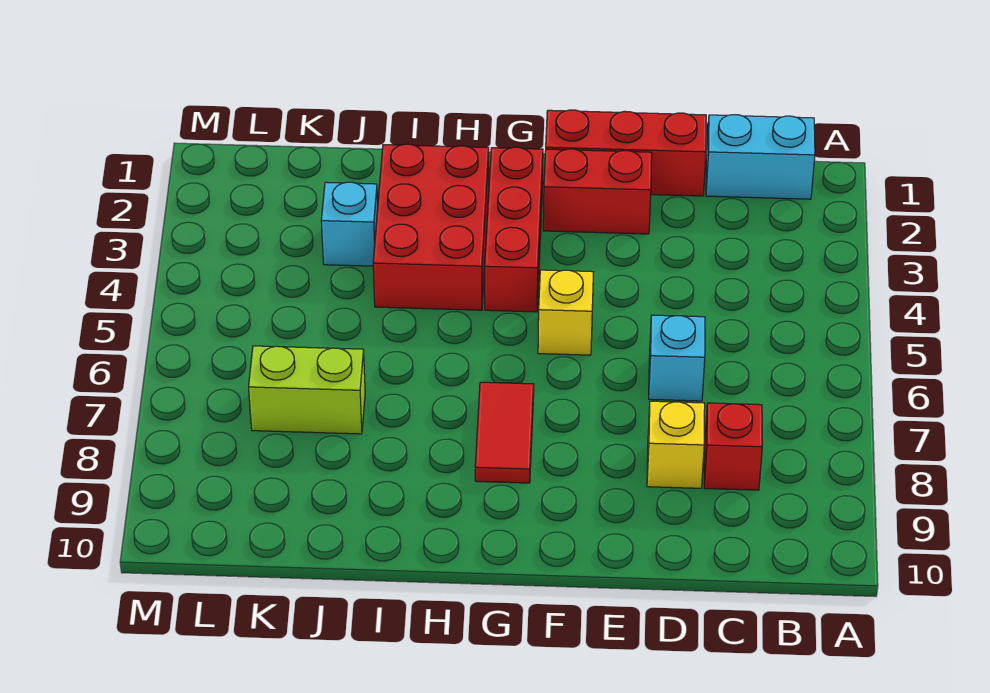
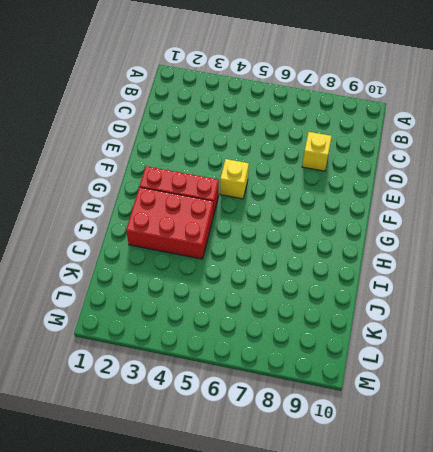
none -> cyan 1x2 brick [706,115,815,199]
none -> red 1x1 brick [704,403,762,490]
none -> red 1x3 brick [546,110,706,196]

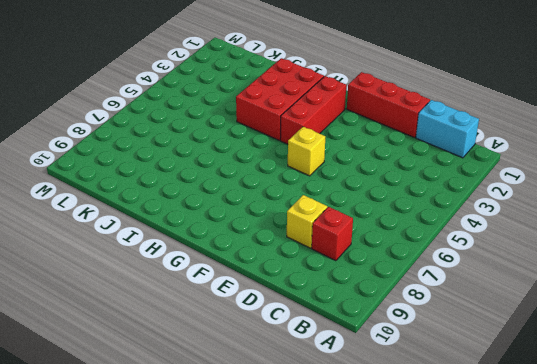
none -> cyan 1x1 brick [649,315,705,401]
none -> red 1x2 brick [543,149,652,234]
none -> red 1x2 tile [475,382,534,483]

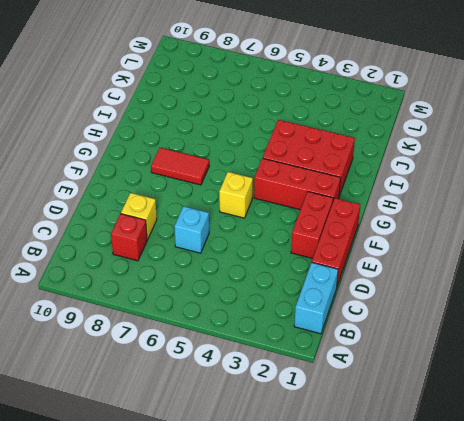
none -> cyan 1x1 brick [321,182,378,266]
none -> lime 1x2 brick [249,346,365,434]

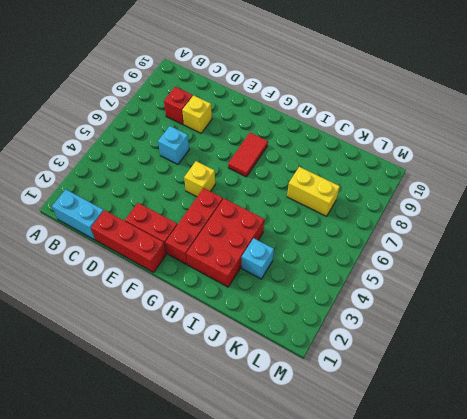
yellow 1x2 brick [287,167,340,216] -> lime 1x2 brick [249,346,365,434]

